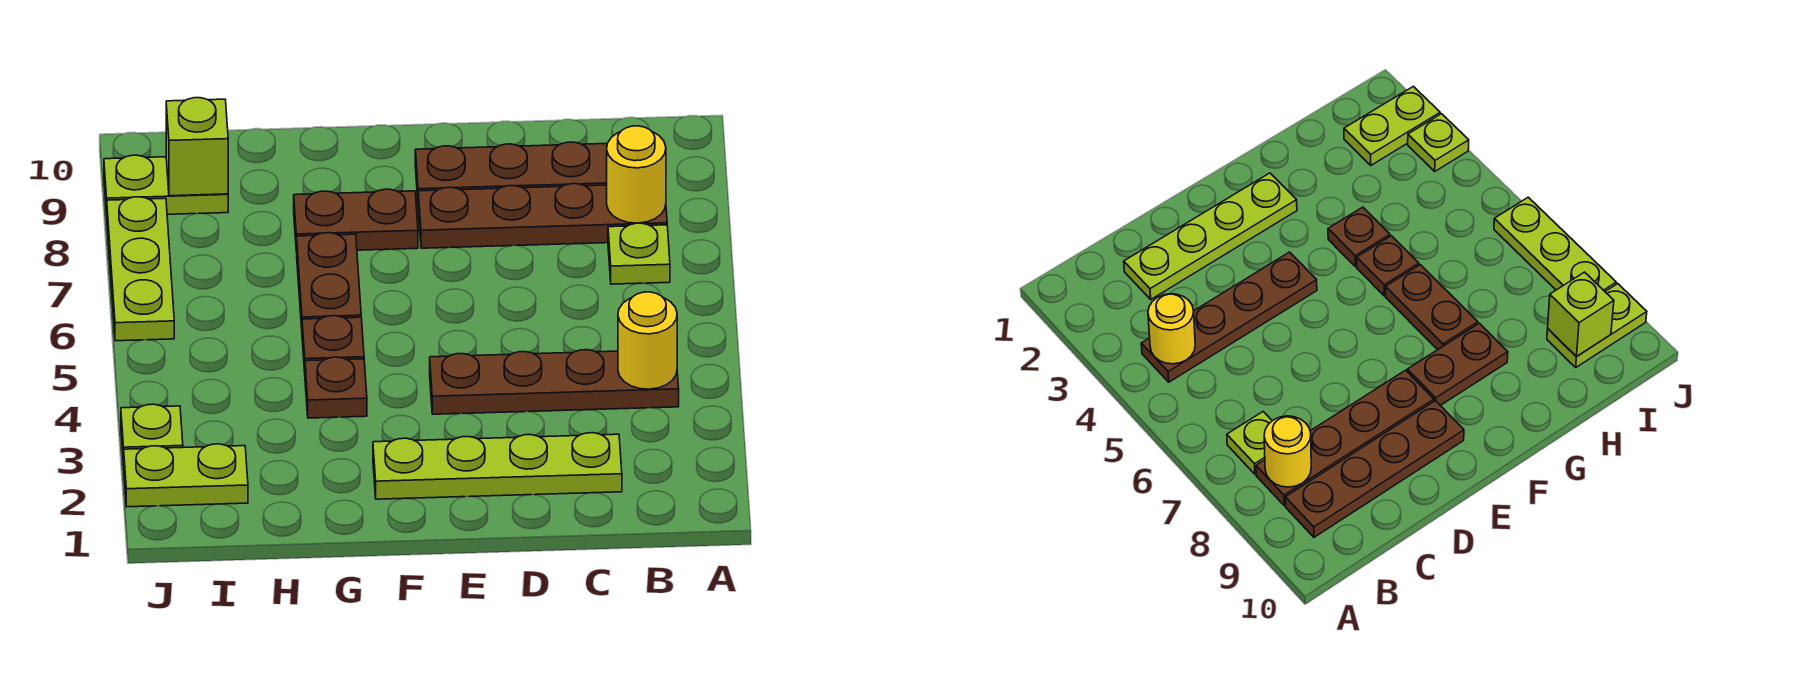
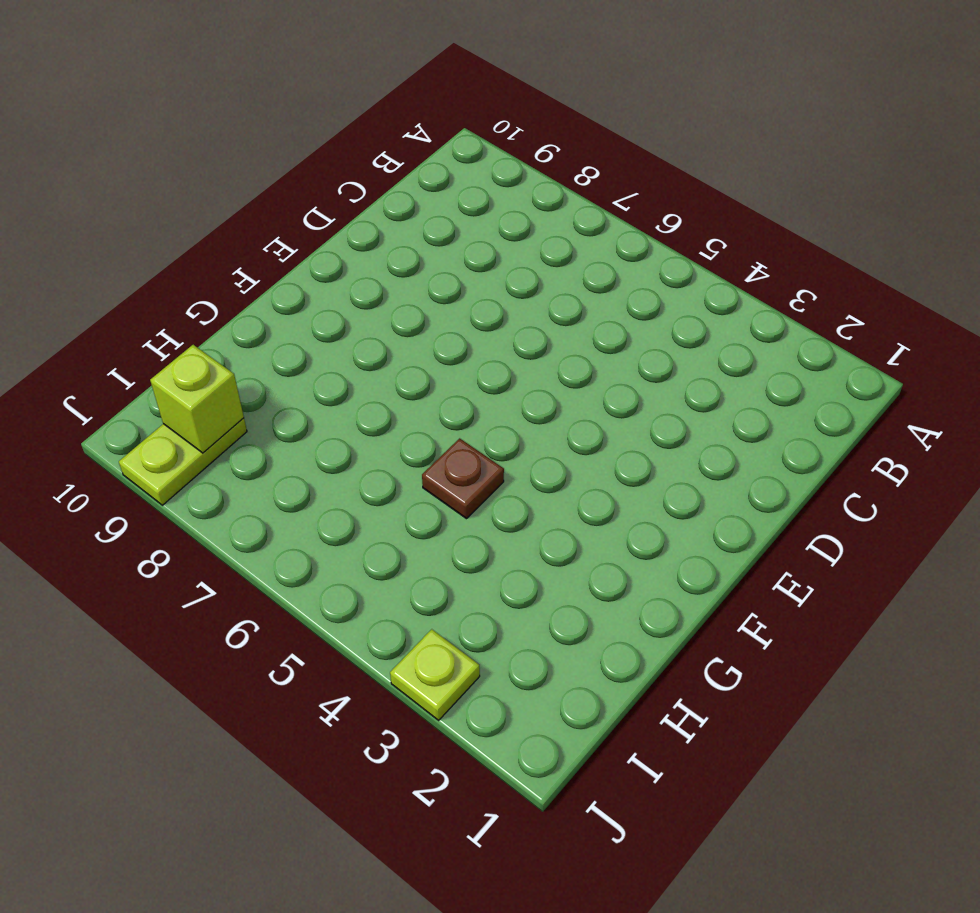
none -> brown 1x4 plate [430,350,679,414]
none -> lime 1x1 plate [608,223,670,284]
none -> brown 1x4 plate [418,184,667,248]

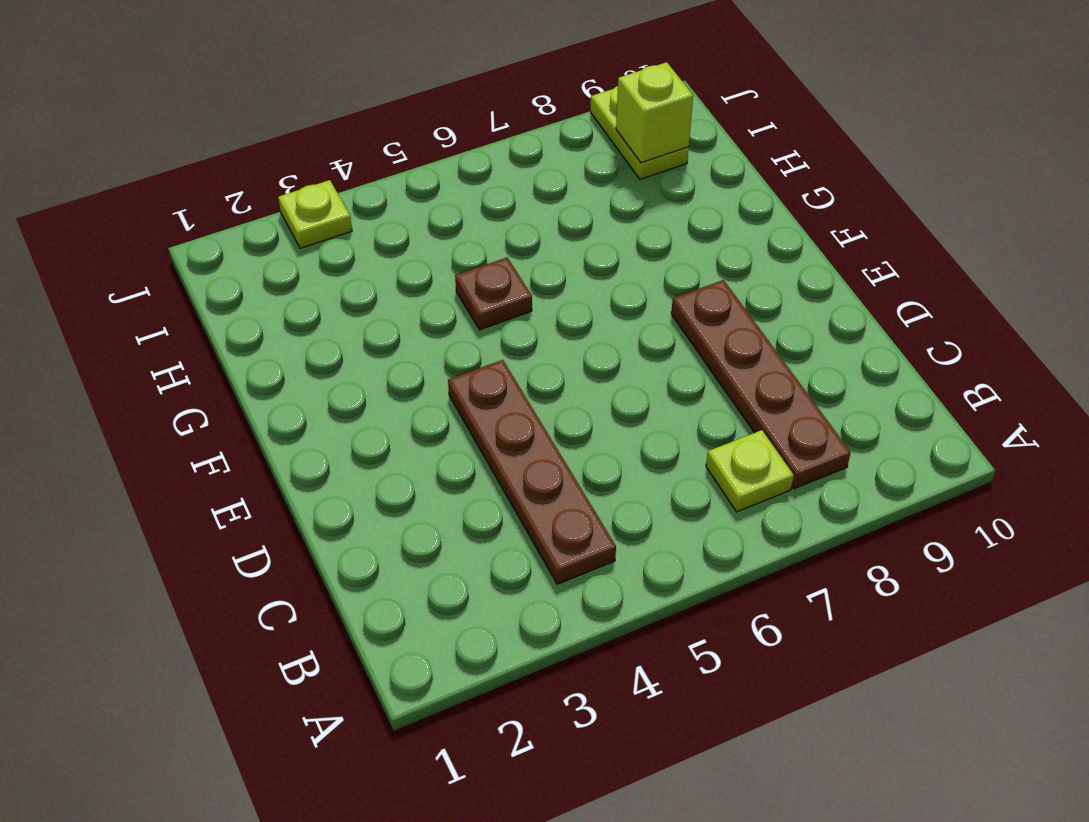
none -> brown 1x4 plate [415,142,607,197]
none -> lime 1x4 plate [373,433,622,499]
none -> brown 1x2 plate [294,189,418,252]

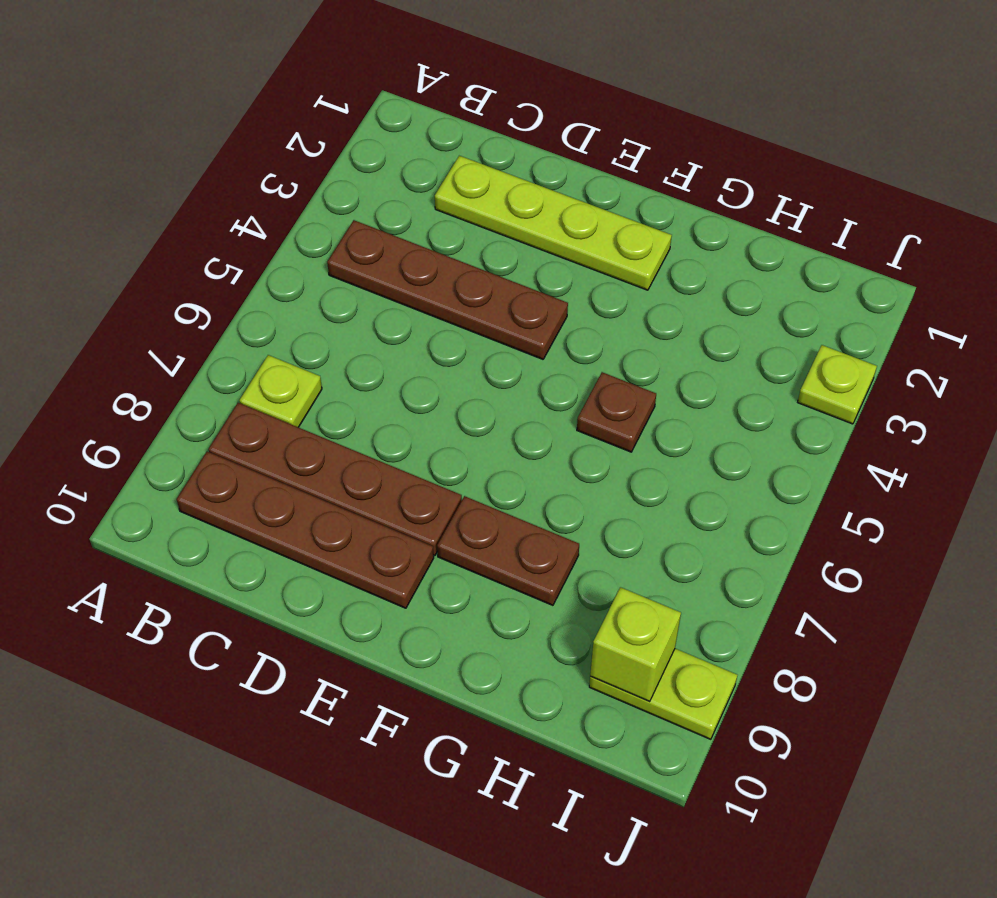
none -> brown 1x1 plate [305,357,367,418]
none -> brown 1x2 plate [297,233,361,328]
none -> lime 1x2 plate [124,444,248,507]

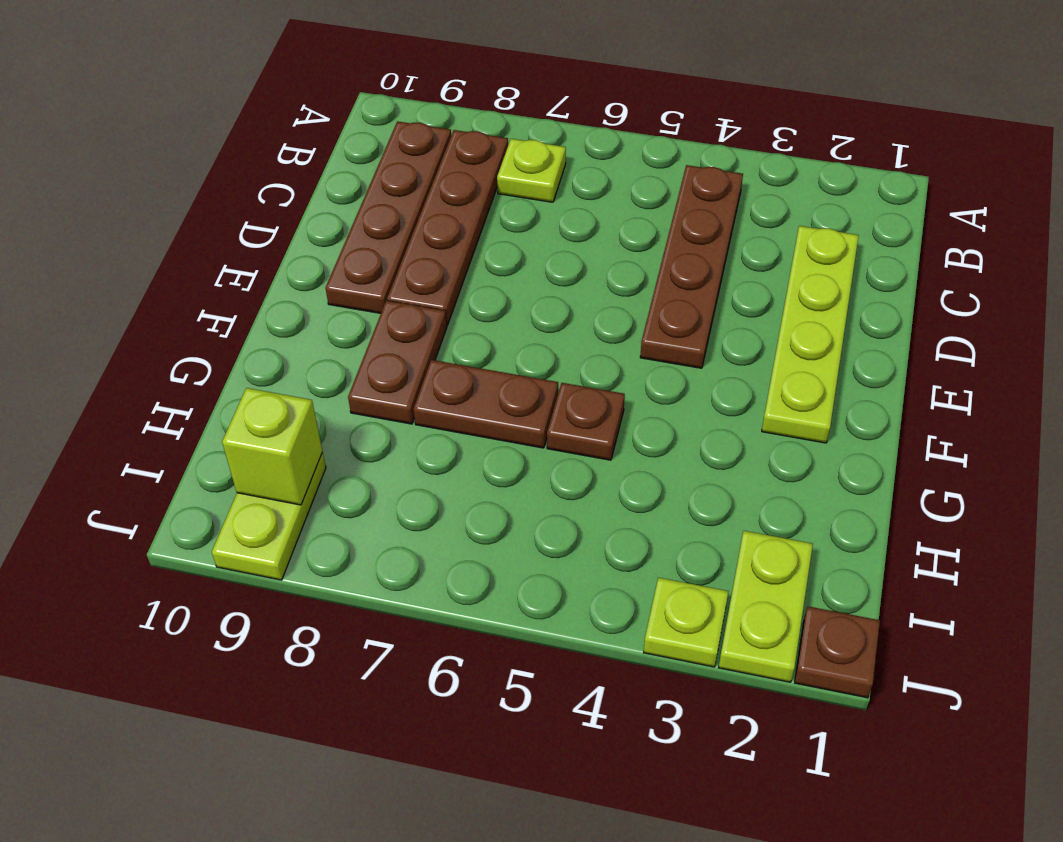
brown 1x1 plate [795,606,880,698] -> brown 1x1 plate moved to [305,357,367,418]
none -> lime 1x3 plate [107,197,174,341]
none -> yellow 1x1 round brick [618,292,677,389]
none -> yellow 1x1 round brick [607,126,666,223]

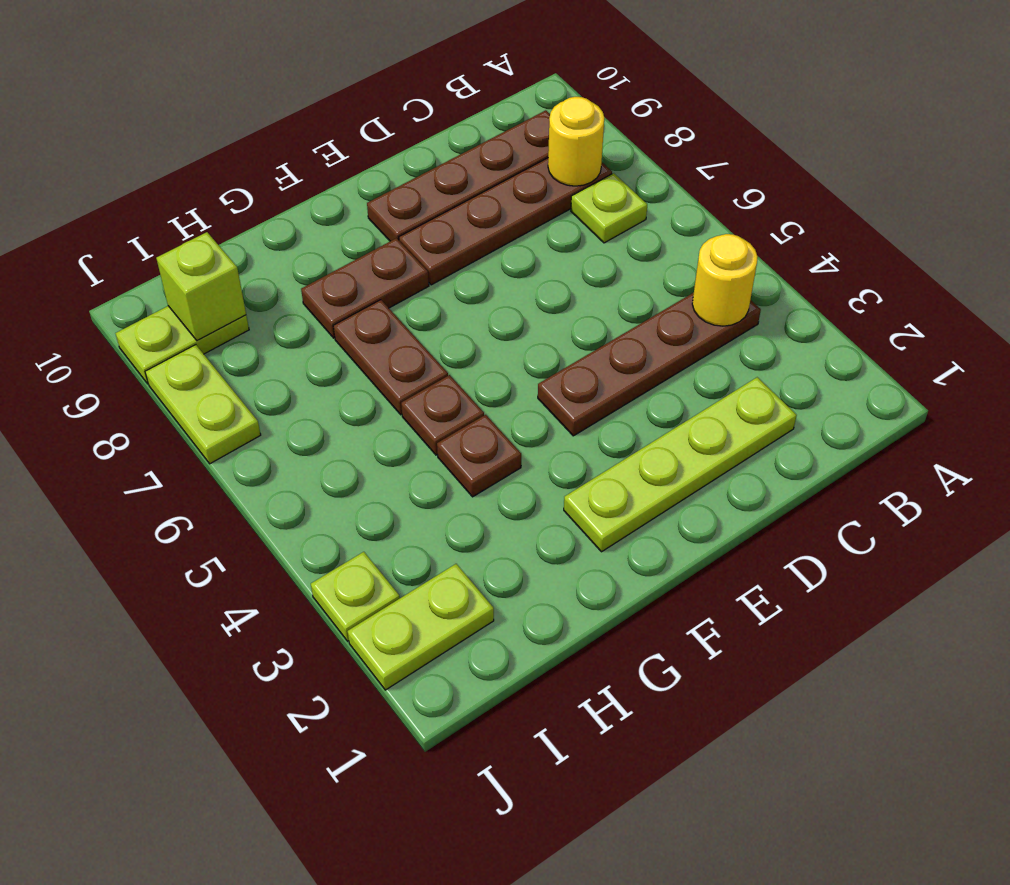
lime 1x2 plate [145,345,261,464] -> lime 1x3 plate [107,197,174,341]

